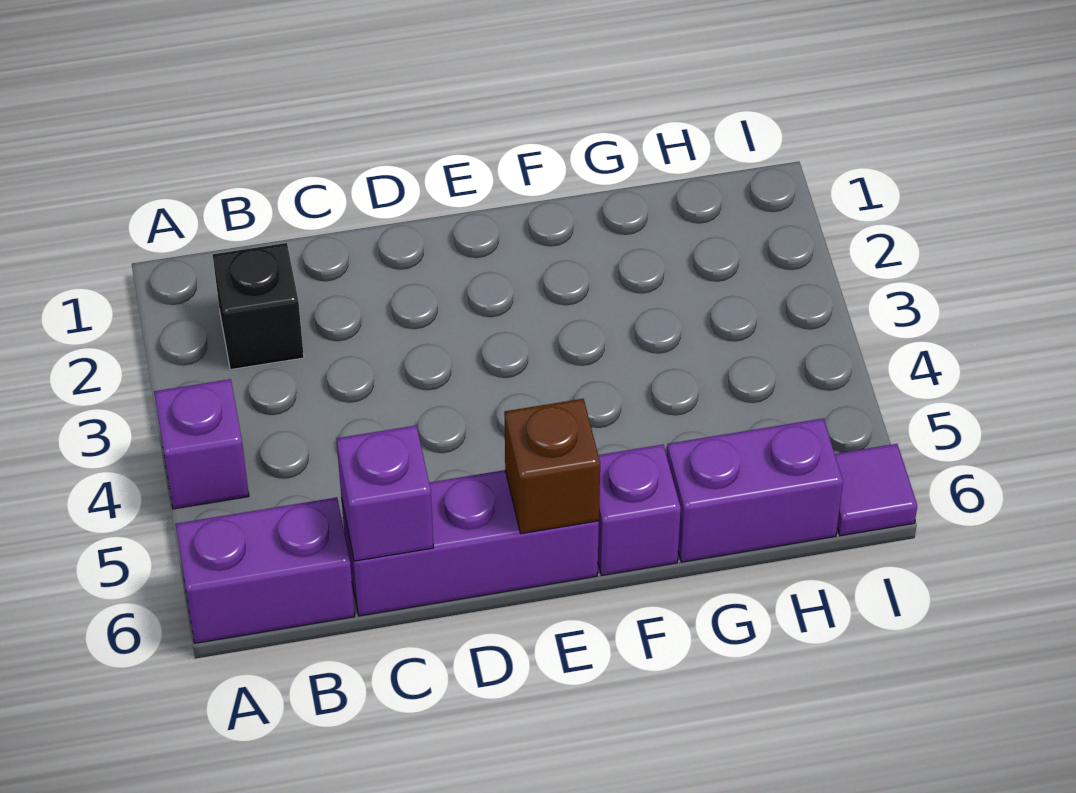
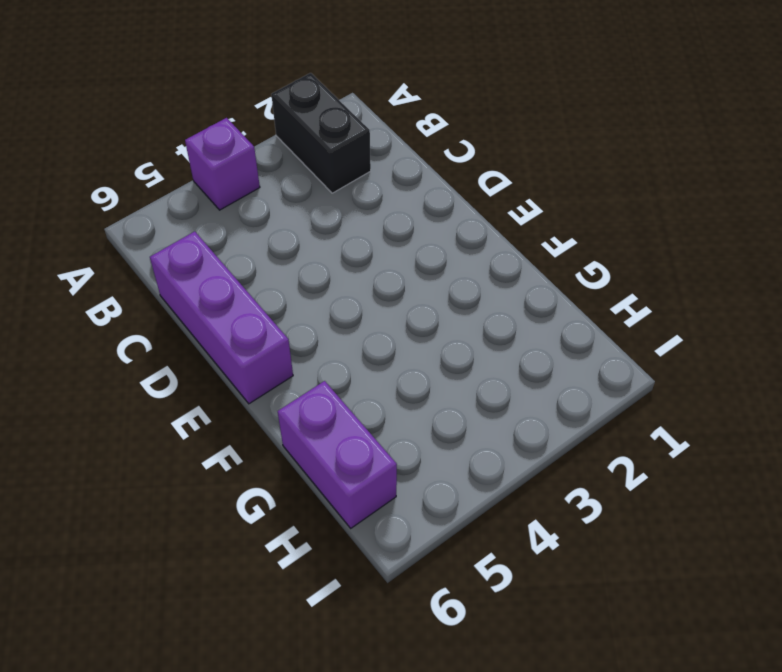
black 1x2 brick [271,73,371,193] -> black 1x1 brick [213,243,304,370]
none -> purple 1x2 brick [176,497,355,643]
none -> purple 1x1 brick [598,445,681,576]

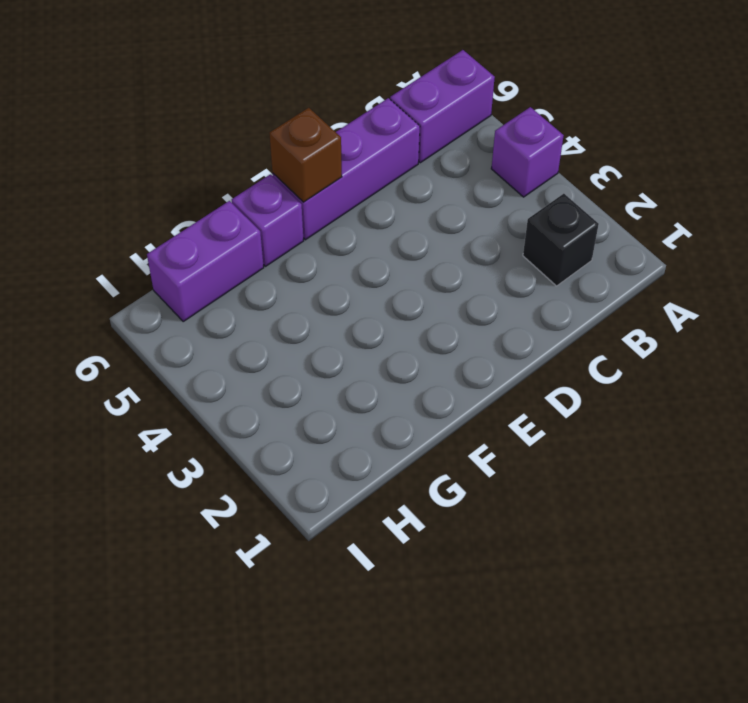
none -> purple 1x1 tile [835,444,917,536]
none -> purple 1x1 brick [336,426,434,561]

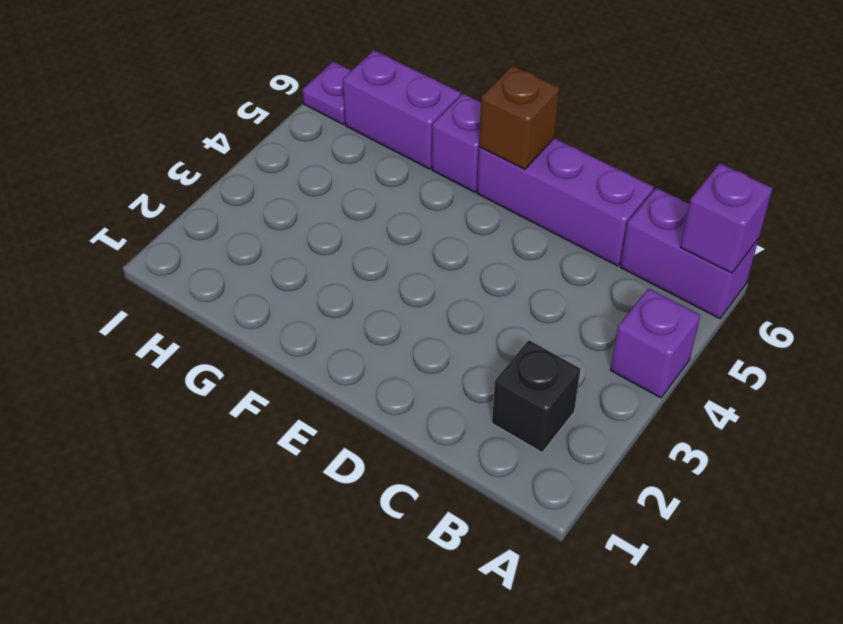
purple 1x1 brick [681,163,773,273] -> purple 1x1 brick moved to [336,426,434,561]
purple 1x1 plate [302,62,351,124] -> purple 1x1 tile [835,444,917,536]

